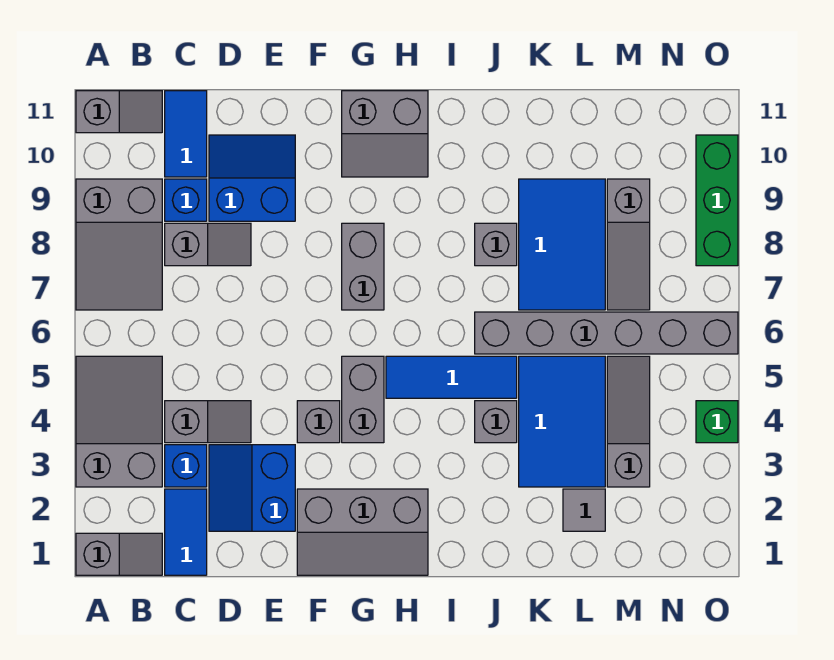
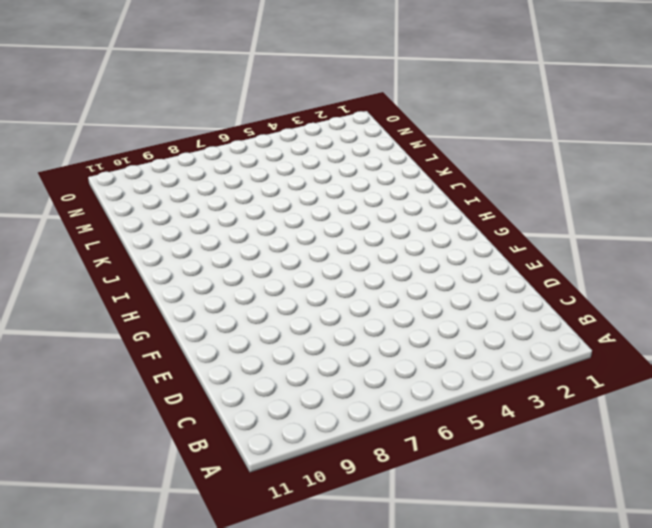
none -> grey 1x2 slope [76,533,162,575]
none -> grey 2x3 slope [76,356,162,487]
none -> grey 2x3 slope [76,179,162,310]

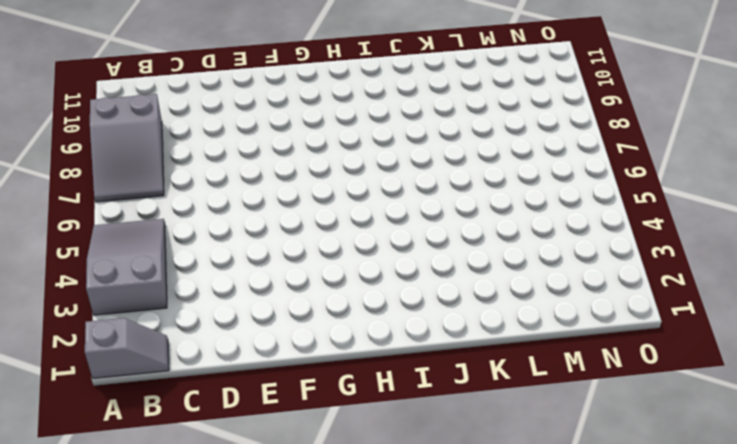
none -> grey 1x2 slope [76,91,162,133]
none -> blue 1x2 tile [165,489,207,575]
none -> blue 1x1 brick [165,445,207,487]

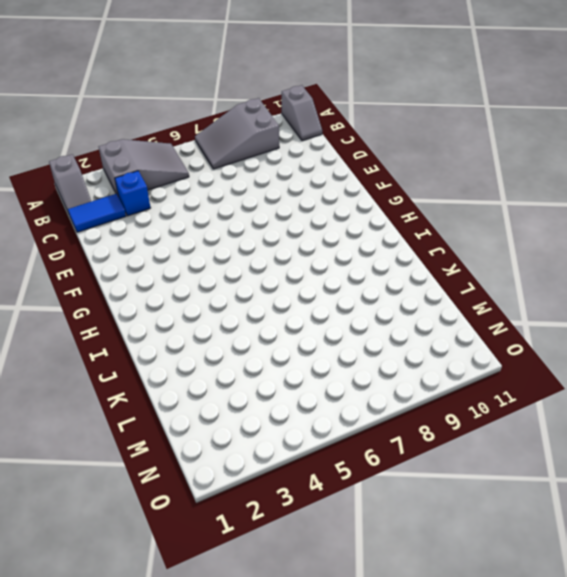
none -> grey 1x2 slope [165,401,251,443]
none -> grey 1x2 slope [165,223,251,266]
none -> blue 1x1 brick [165,179,207,221]

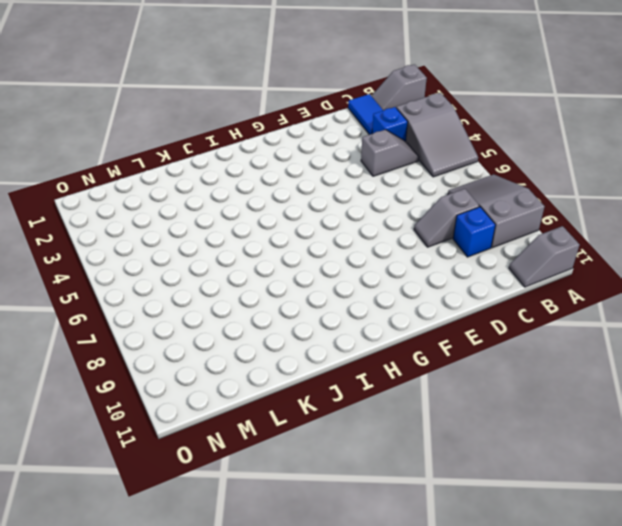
grey 1x2 slope [361,130,419,176] -> grey 1x2 slope turned to [165,401,251,443]
none -> blue 1x2 tile [165,91,207,177]
none -> blue 2x2 slope [209,445,295,531]
none -> blue 2x2 slope [209,135,295,221]

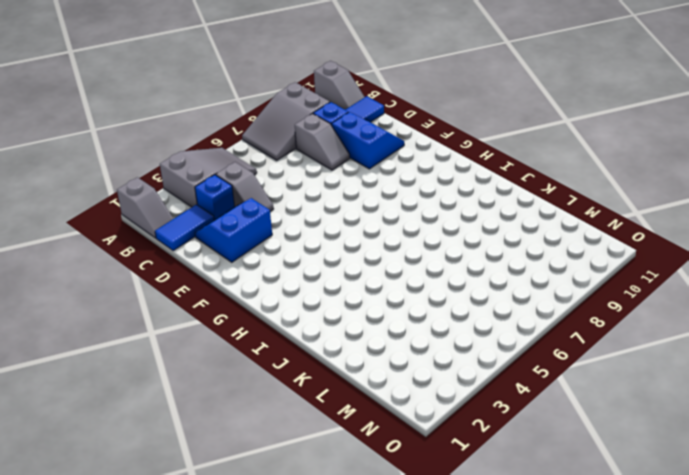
none -> grey 2x3 slope [297,489,428,575]
none -> grey 1x1 brick [297,401,340,443]
none -> grey 1x2 brick [342,356,384,443]

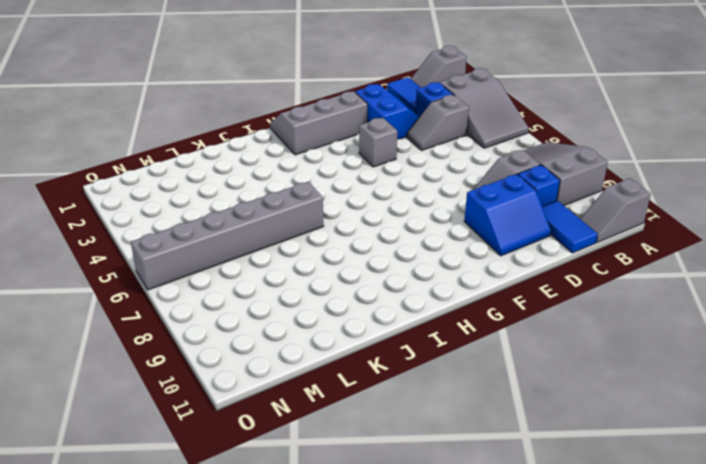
none -> grey 1x2 brick [342,356,384,443]
none -> grey 1x2 brick [342,223,384,310]
none -> grey 2x2 slope [342,91,428,177]

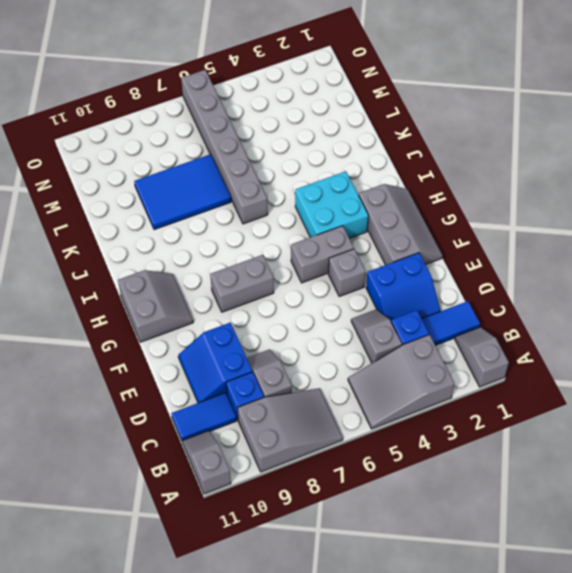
cyan 2x2 brick [295,171,369,238] -> none
none -> blue 1x3 tile [386,356,517,398]
none -> grey 1x1 brick [475,401,517,443]
none -> grey 1x1 brick [475,223,517,266]

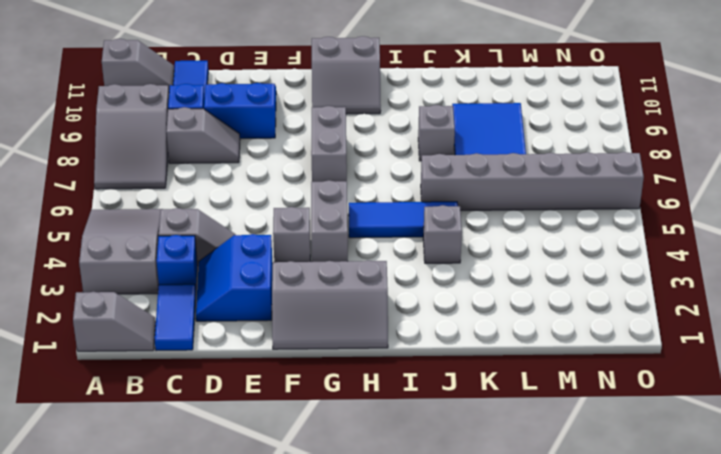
none -> blue 2x3 tile [519,356,605,487]
none -> grey 1x1 tile [563,489,605,531]
none -> grey 1x3 slope [607,356,650,487]

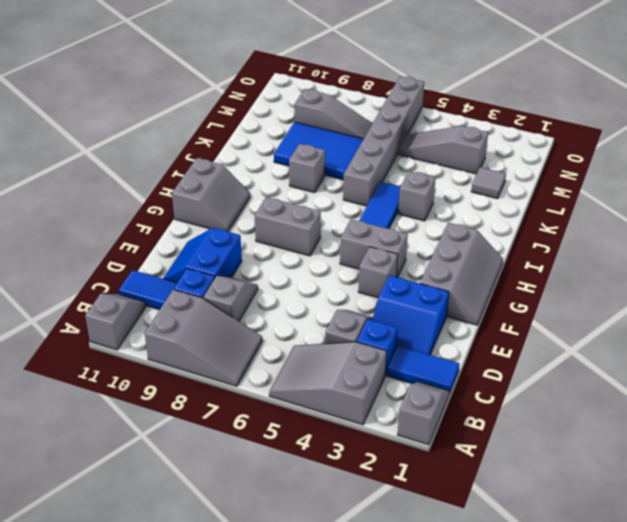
none -> blue 2x3 tile [519,356,605,487]
none -> green 1x1 brick [696,401,738,443]
none -> green 1x3 brick [696,135,738,266]

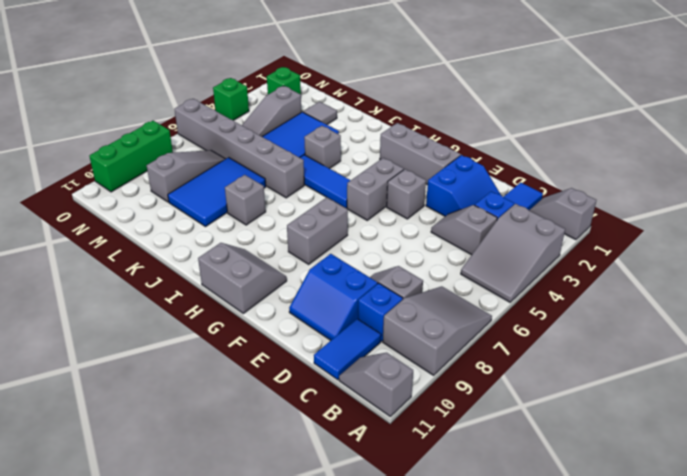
green 1x1 brick [267,67,301,94] -> none

